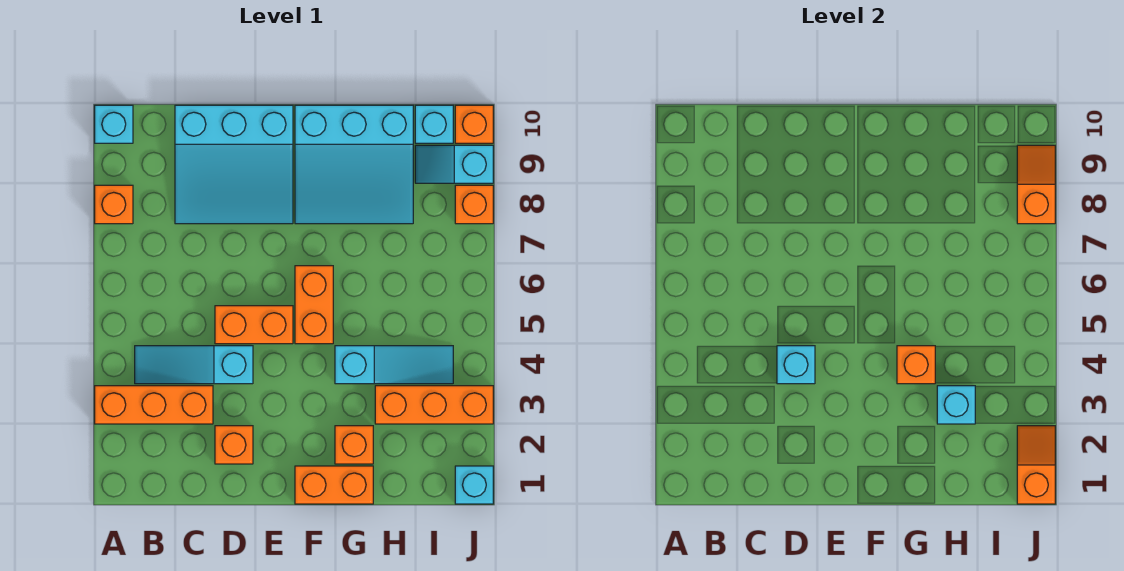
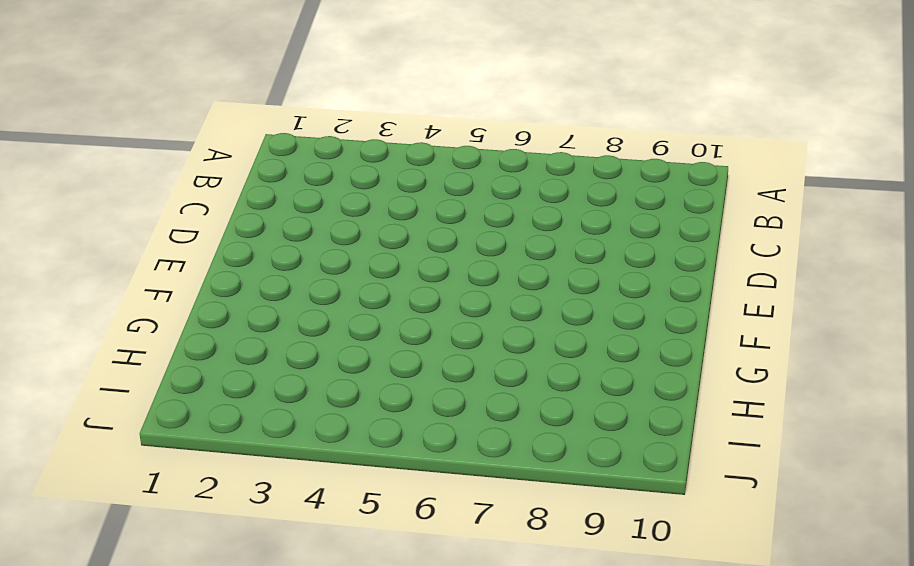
none -> orange 1x3 brick [95,386,213,424]
none -> orange 1x1 brick [95,185,133,224]
none -> cyan 1x1 brick [95,105,133,143]

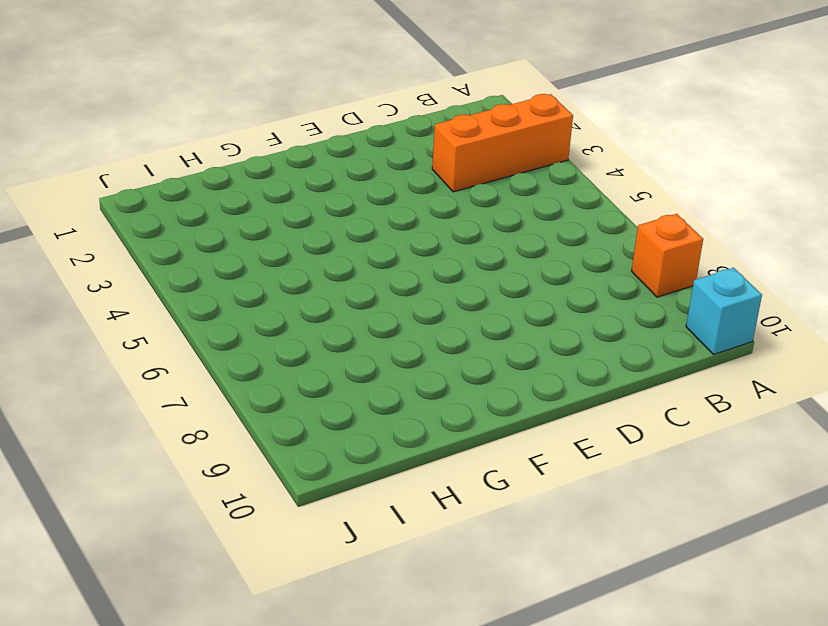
none -> cyan 1x3 slope [135,346,253,384]
none -> cyan 3x3 slope [175,105,293,224]
none -> orange 1x1 brick [215,426,253,464]

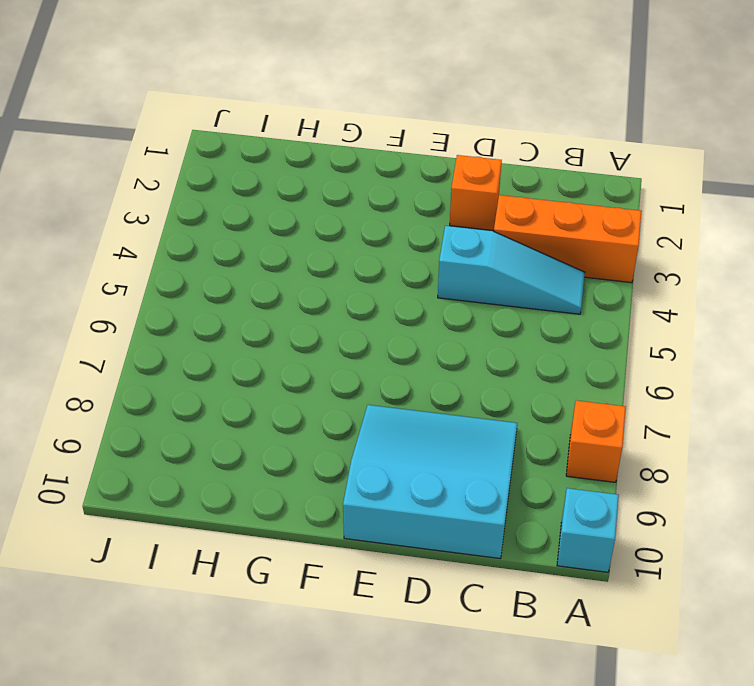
none -> orange 1x2 brick [215,306,293,344]
none -> orange 1x2 brick [295,466,373,504]
none -> orange 1x2 brick [295,266,333,344]

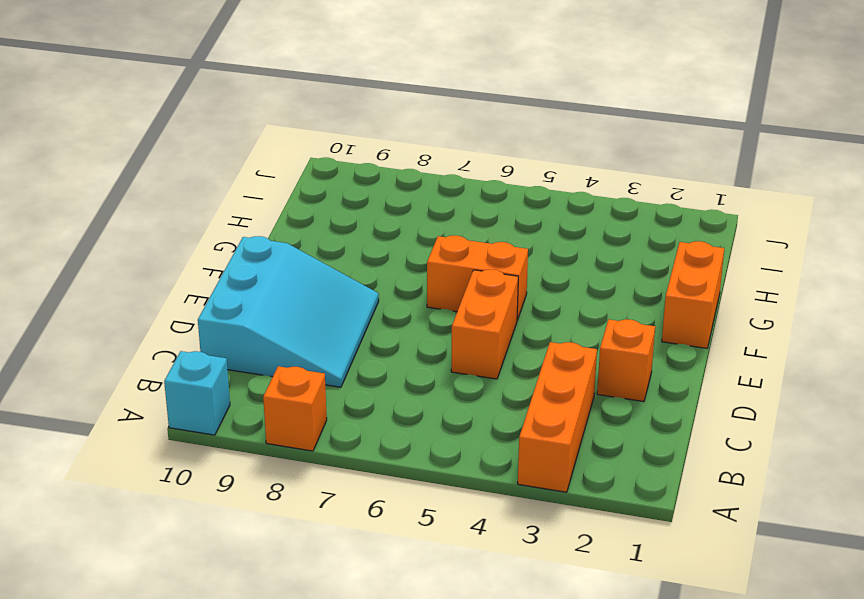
none -> cyan 1x3 slope [135,346,253,384]
none -> cyan 3x3 slope [295,105,413,224]
none -> orange 1x1 brick [335,426,373,464]

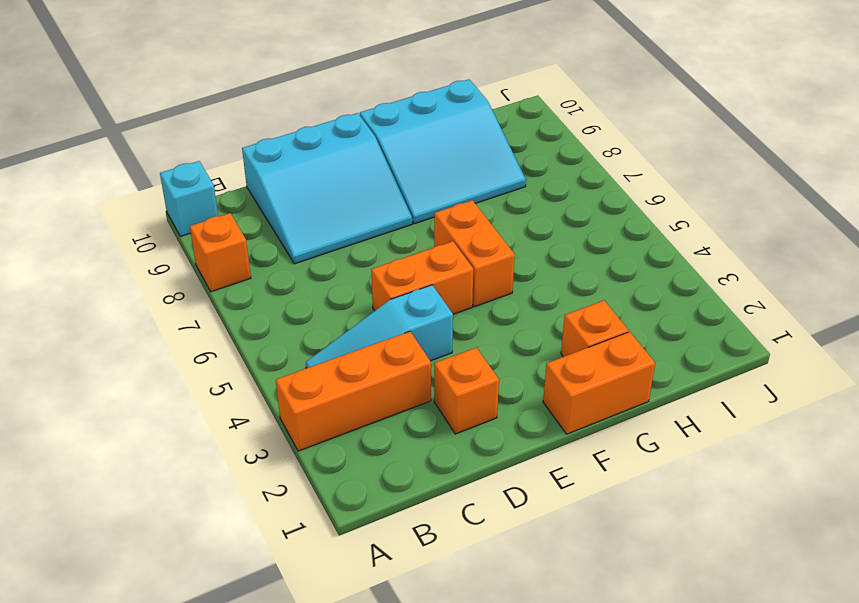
none -> cyan 1x3 slope [335,346,453,384]
none -> orange 1x3 brick [375,386,493,424]
none -> cyan 1x2 slope [415,145,493,183]

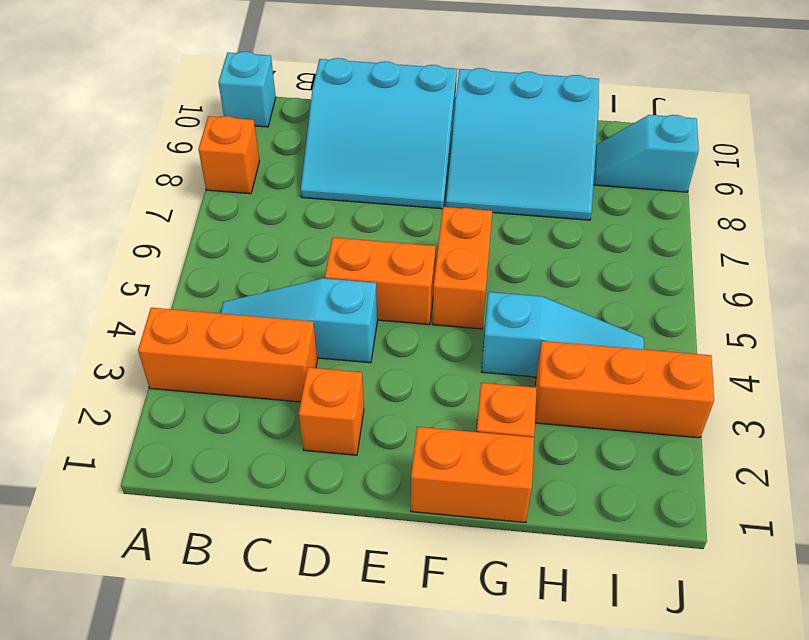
none -> cyan 1x1 brick [415,105,453,143]
none -> cyan 1x1 brick [455,466,493,504]
none -> orange 1x1 brick [455,185,493,224]

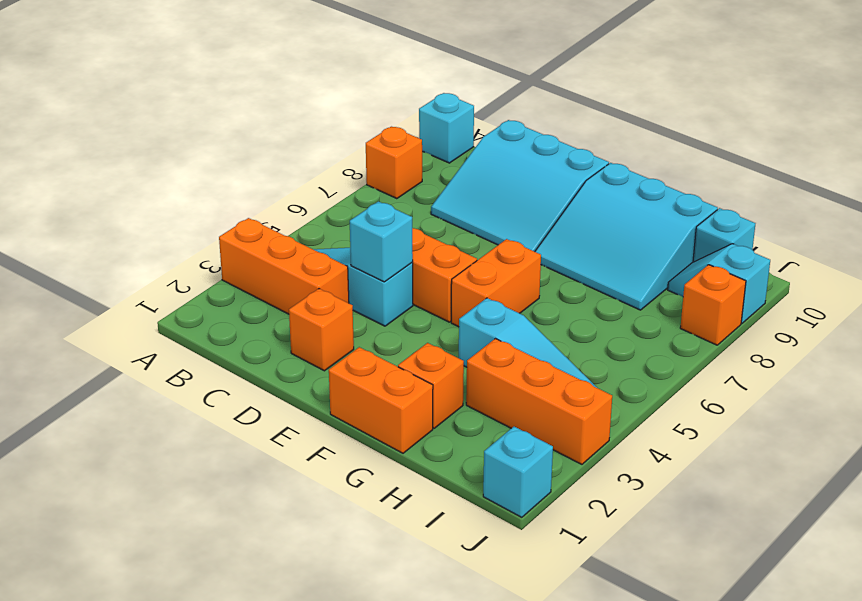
none -> orange 1x1 brick [455,105,493,143]
none -> orange 1x1 brick [897,346,935,384]
none -> cyan 1x1 brick [937,386,975,424]

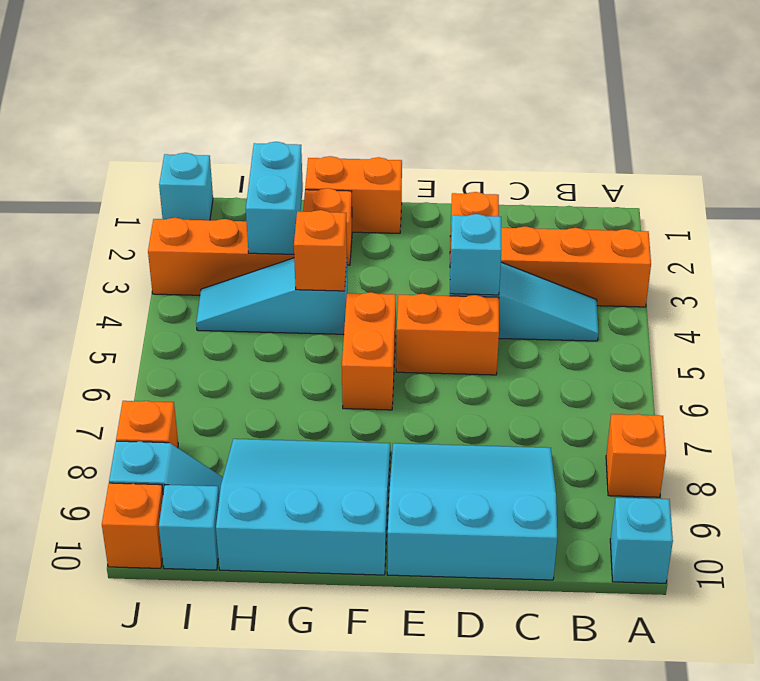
cyan 1x2 brick [246,142,303,254] -> cyan 1x1 brick [937,386,975,424]
none -> orange 1x2 slope [1017,426,1055,504]
none -> orange 1x2 slope [1017,145,1055,224]

